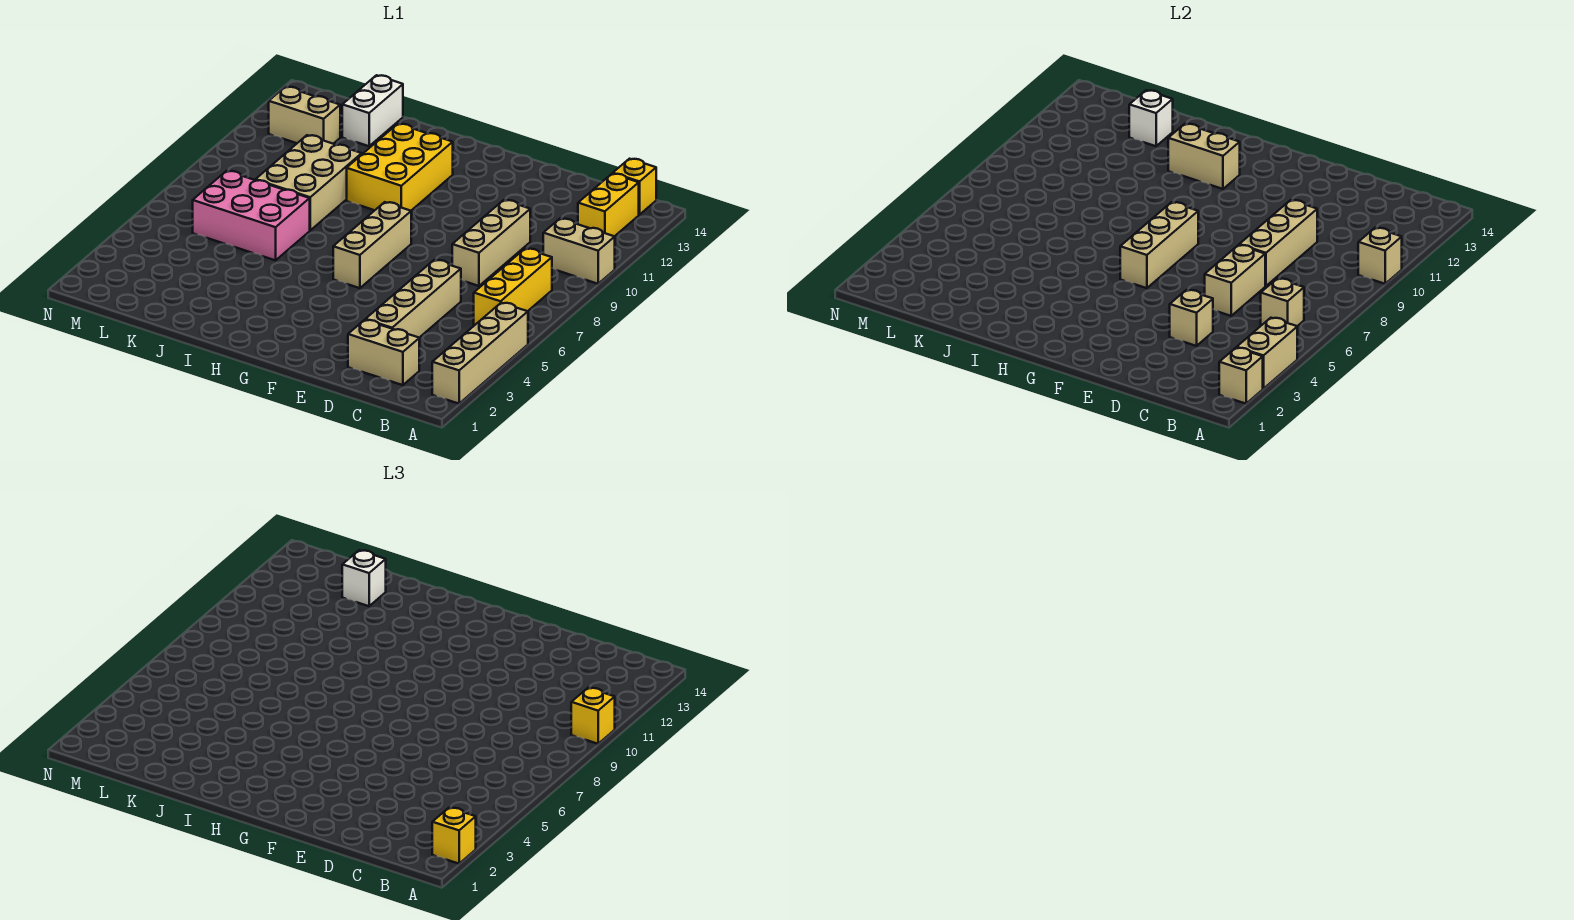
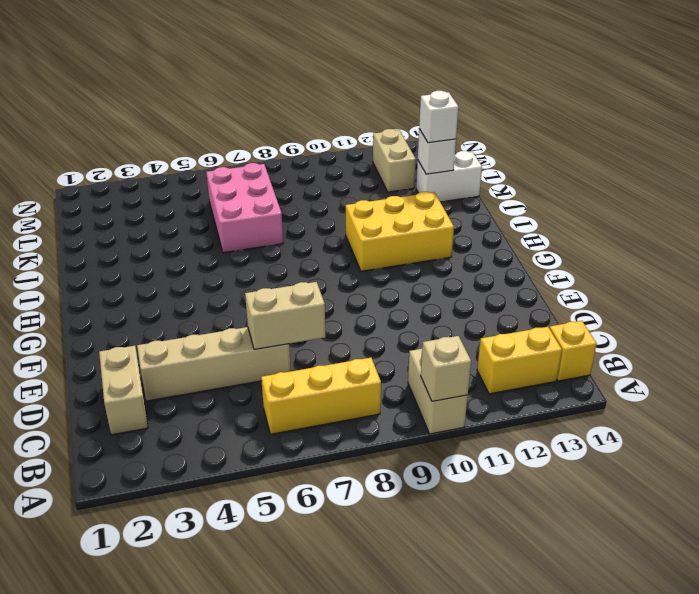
none -> tan 1x4 brick [432,303,528,404]
none -> tan 1x3 brick [452,200,530,286]
none -> tan 1x3 brick [333,202,411,288]

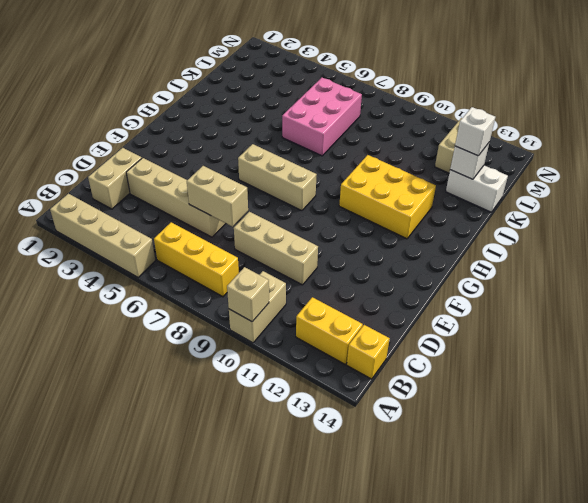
none -> tan 2x3 brick [256,135,362,230]
none -> tan 1x1 brick [1219,348,1263,404]
none -> tan 1x2 brick [1237,318,1297,389]

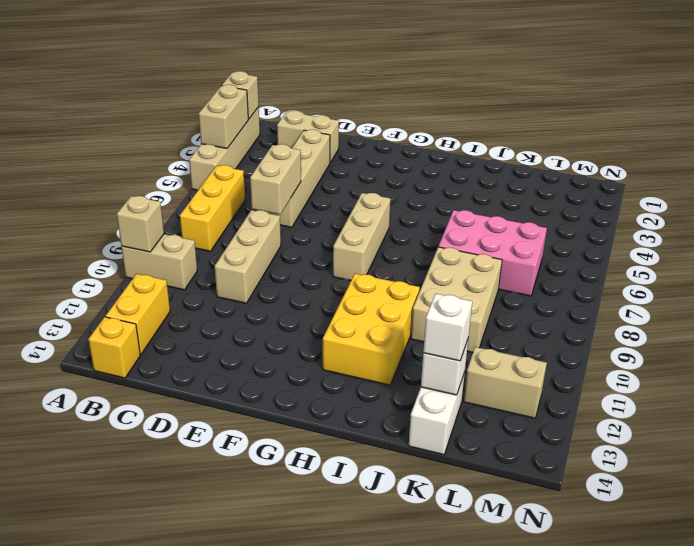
none -> tan 1x1 brick [1261,278,1304,326]
none -> tan 1x1 brick [1170,290,1213,346]
none -> tan 1x3 brick [1239,200,1317,286]

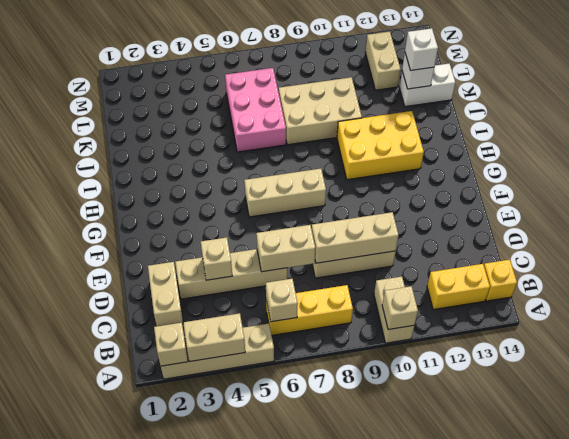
none -> tan 1x3 brick [1120,202,1198,288]
none -> tan 1x2 brick [1168,124,1240,189]
none -> yellow 1x1 brick [432,808,476,864]

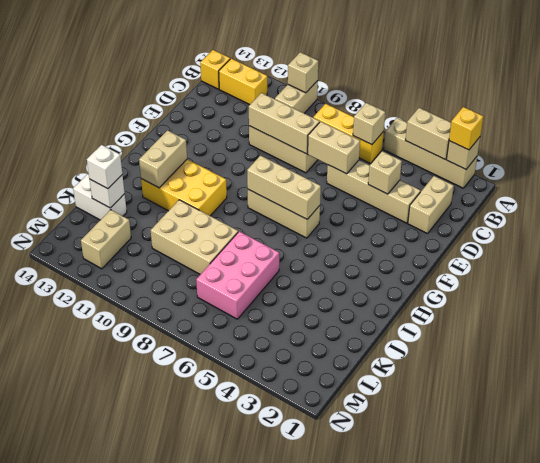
none -> yellow 1x1 brick [571,688,615,744]

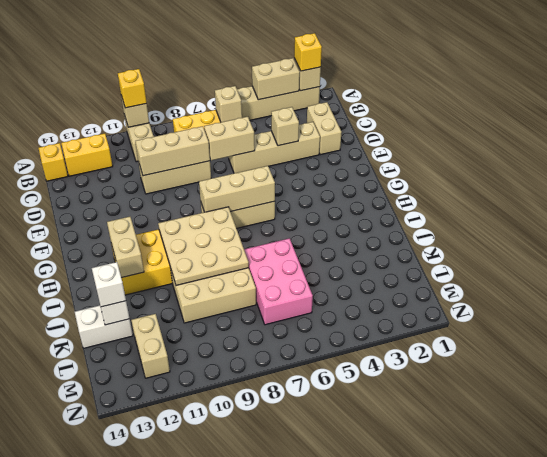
tan 3x3 plate [158,207,249,285] -> none

